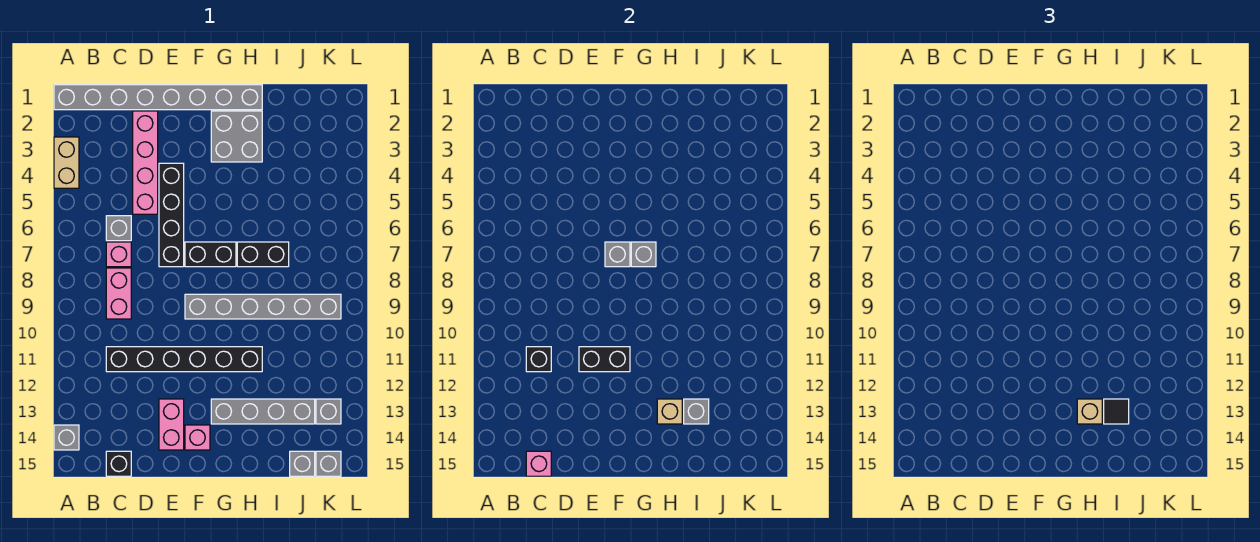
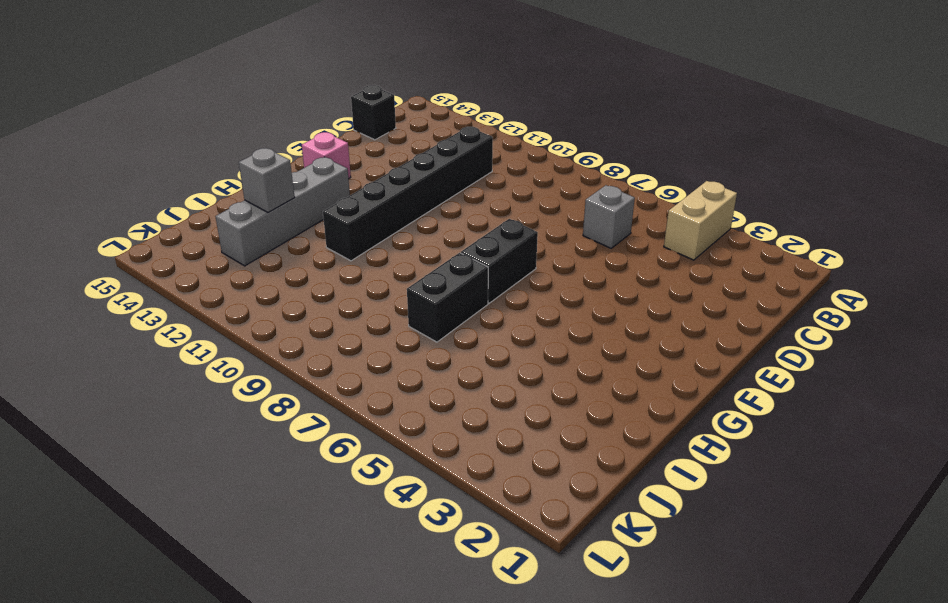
tan 1x2 brick [664,181,737,260] -> tan 1x2 brick turned to [54,137,79,188]
none -> grey 1x8 brick [54,85,262,110]
none -> grey 1x1 brick [54,425,79,450]
none -> pink 1x1 brick [106,242,131,267]

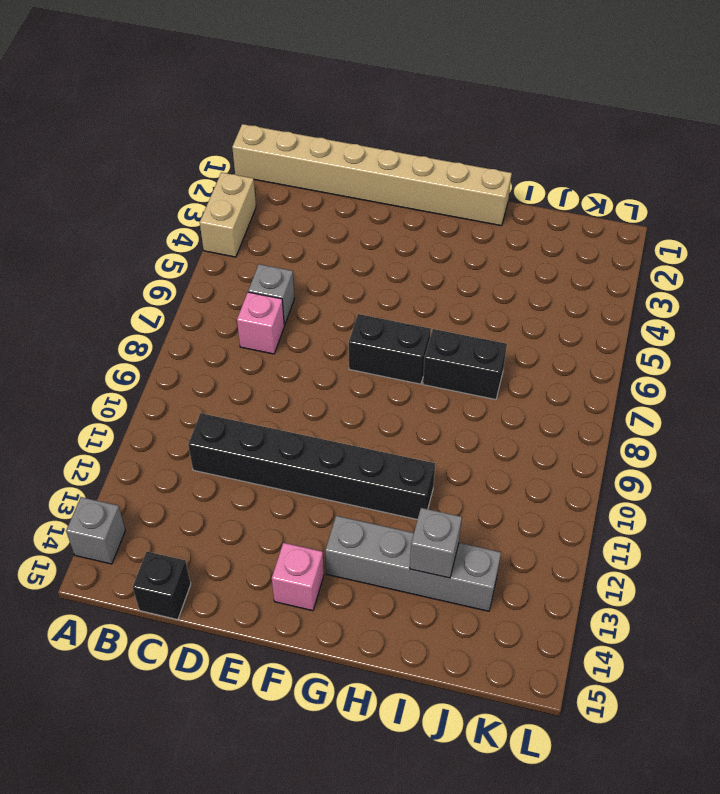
tan 1x8 brick [232,124,512,226] -> grey 1x8 brick [54,85,262,110]
none -> pink 1x2 brick [106,268,131,319]
none -> pink 1x4 brick [133,111,158,214]
none -> black 1x4 brick [159,163,184,267]

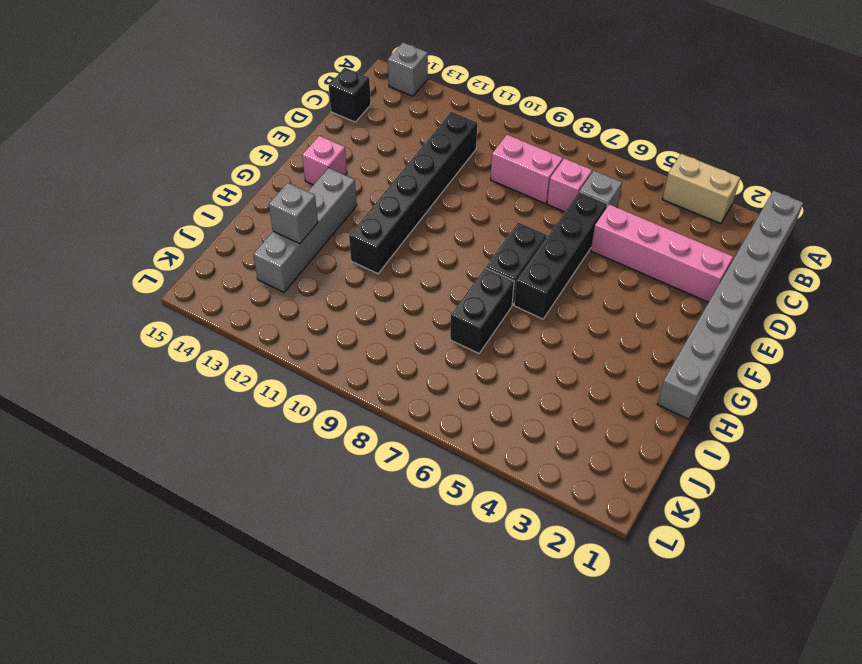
black 1x4 brick [514,192,607,319] -> black 1x4 brick turned to [159,163,184,267]
none -> pink 1x2 brick [159,399,184,450]
none -> grey 1x6 brick [185,294,341,319]
none -> grey 2x2 brick [211,111,262,162]

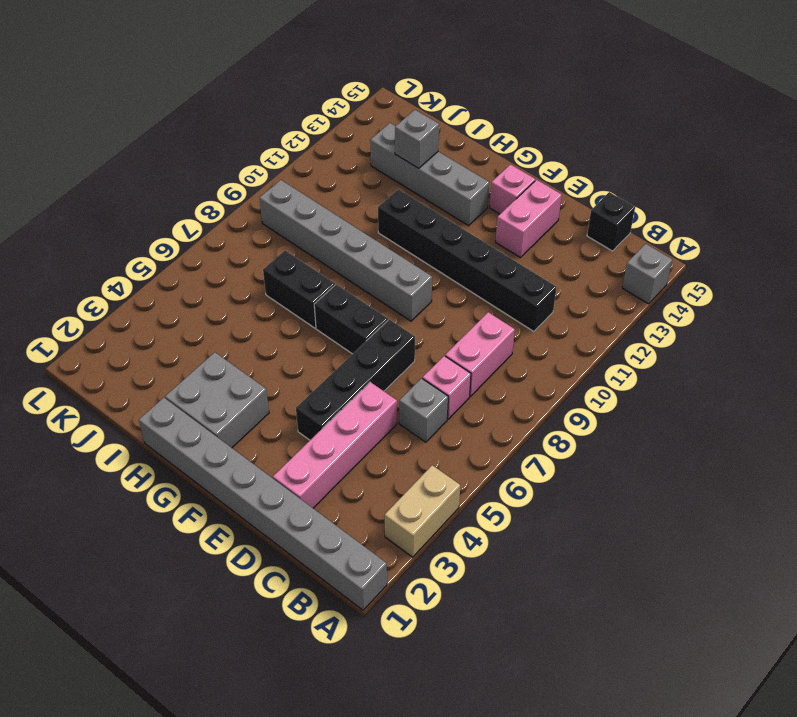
none -> grey 1x1 brick [290,451,315,476]
none -> grey 1x1 brick [316,399,341,424]
none -> grey 1x1 brick [316,451,341,476]

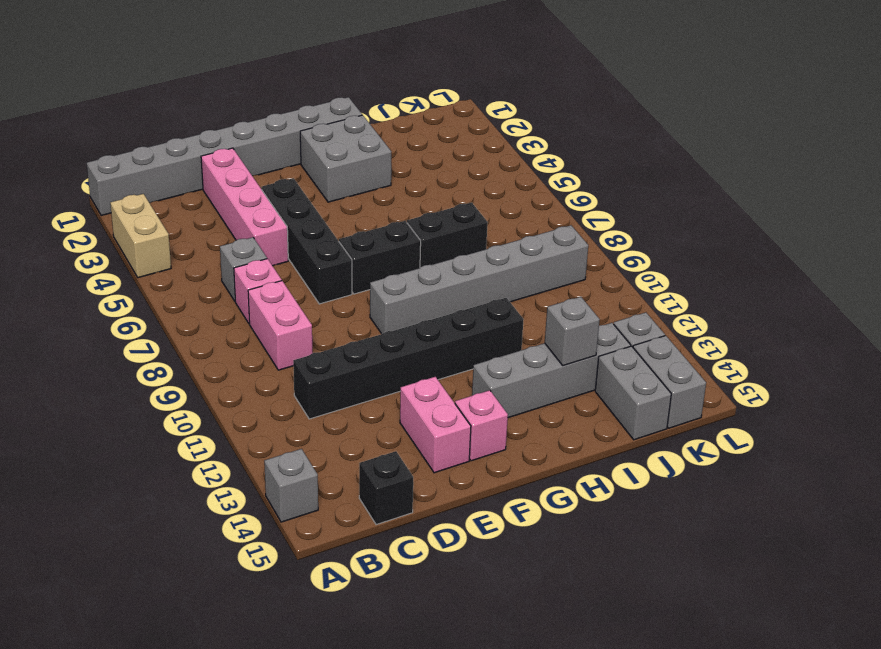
grey 1x2 brick [595,346,671,440] -> grey 1x1 brick [290,451,315,476]
grey 1x2 brick [633,336,706,428] -> grey 1x1 brick [316,451,341,476]
none -> black 1x1 brick [526,347,551,372]
none -> pink 1x1 brick [526,451,551,476]
none -> black 1x2 brick [579,347,630,372]

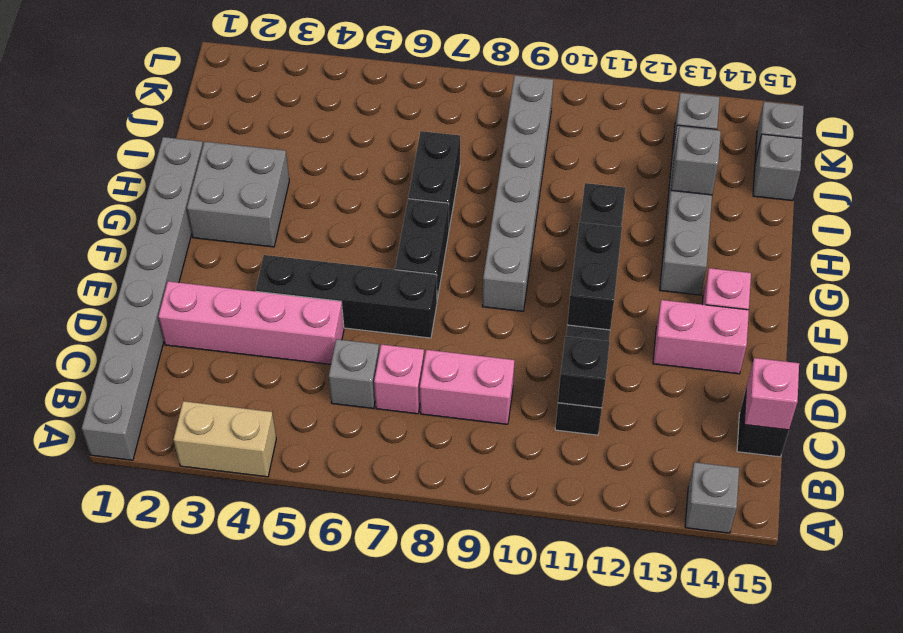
none -> grey 1x1 brick [605,242,630,267]
none -> grey 1x1 brick [631,242,656,267]
none -> tan 1x1 brick [657,399,682,424]

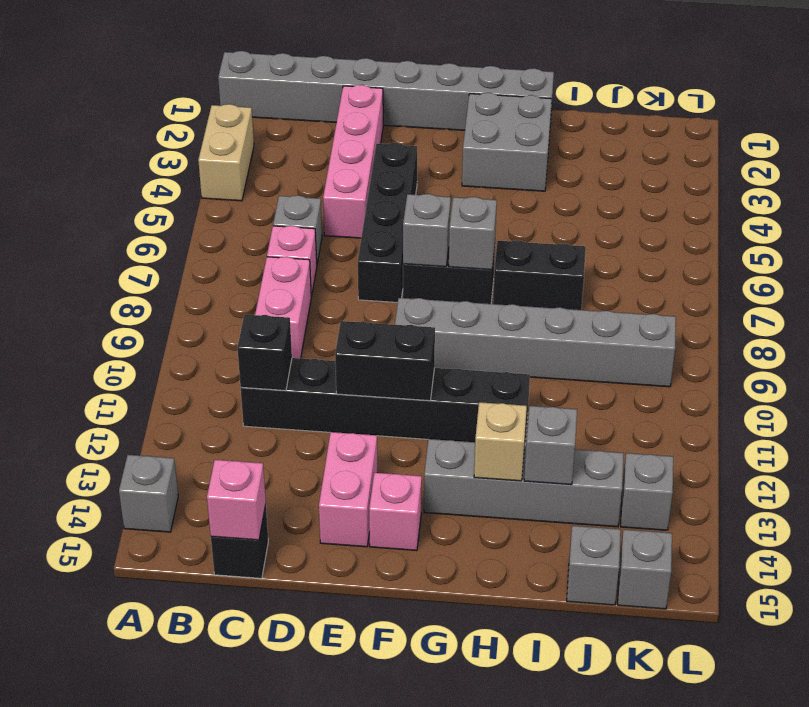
none -> tan 1x1 brick [1077,399,1102,424]
none -> black 1x1 tile [1104,399,1129,424]

